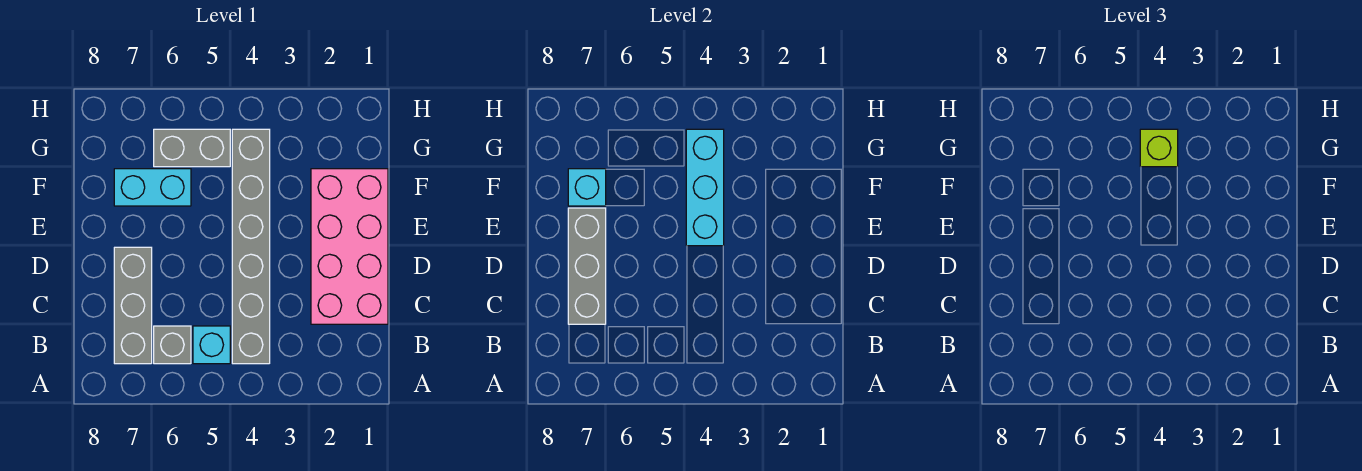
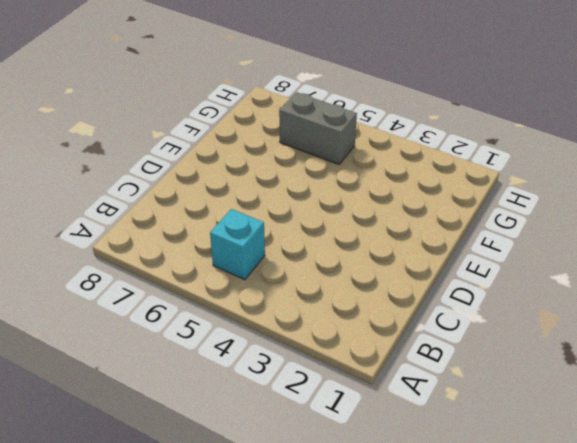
none -> grey 1x6 brick [232,129,270,364]
none -> grey 1x1 brick [154,326,191,364]

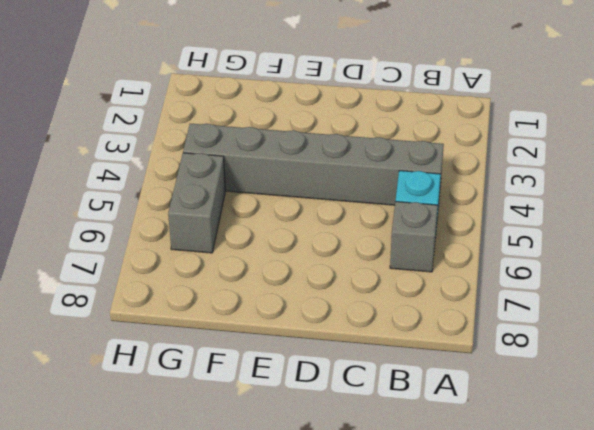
none -> grey 1x3 brick [114,247,152,364]
none -> pink 2x4 brick [311,169,388,324]

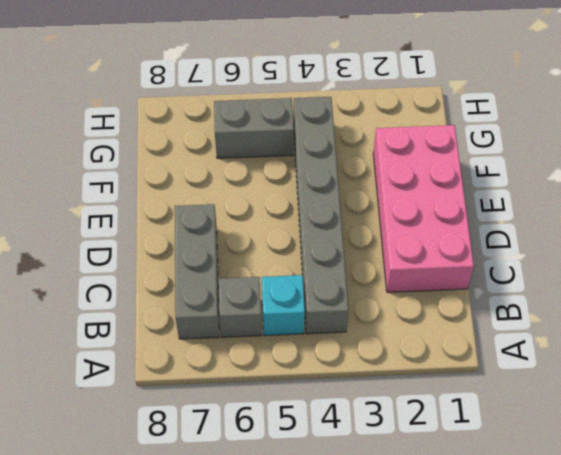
none -> cyan 1x2 brick [114,169,191,206]
none -> grey 1x3 brick [568,208,606,324]

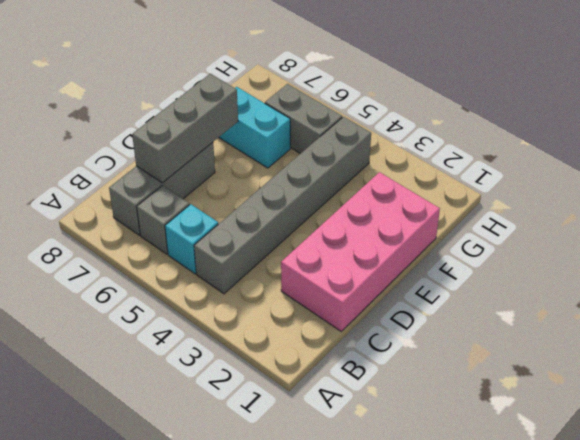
none -> cyan 1x3 brick [686,129,724,246]
none -> cyan 1x1 brick [568,169,606,206]

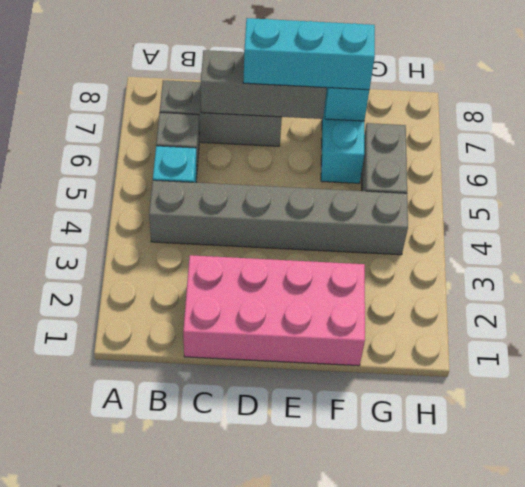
cyan 1x3 brick [243,18,375,90] -> cyan 1x3 brick moved to [686,129,724,246]
none -> lime 1x1 brick [1140,129,1178,167]

